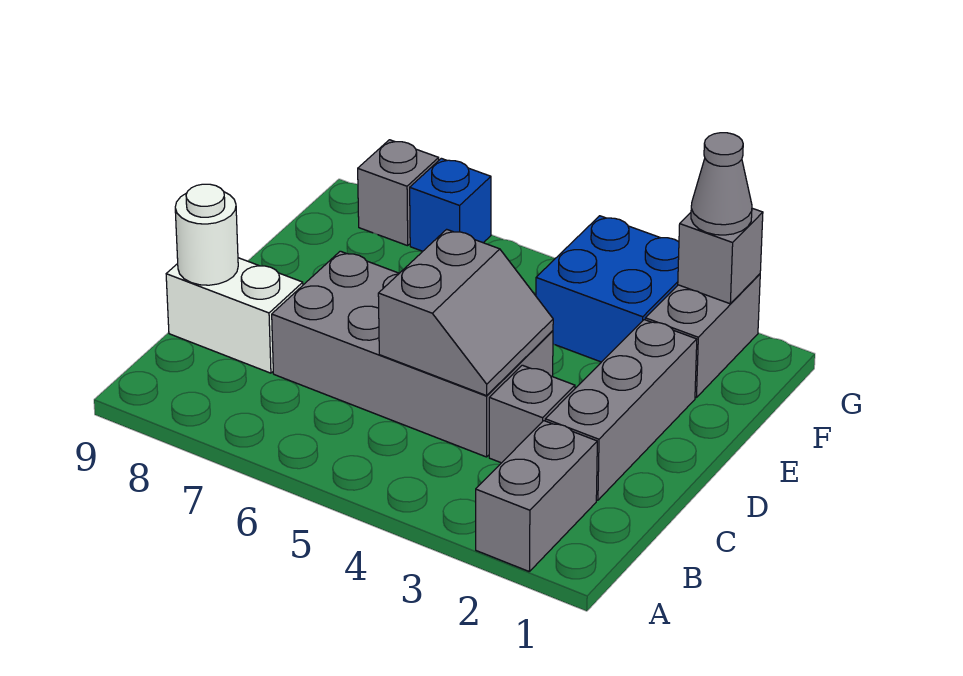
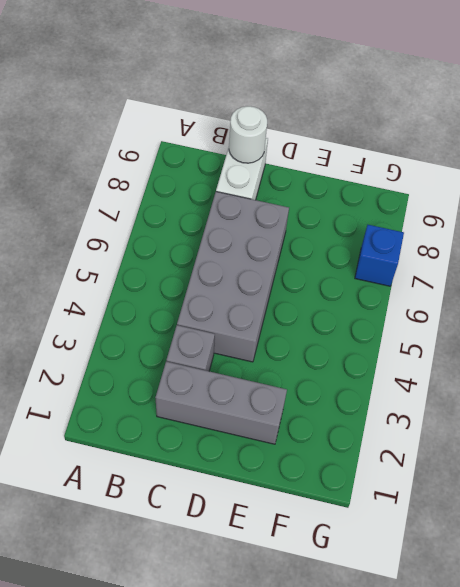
none -> grey 1x2 brick [476,421,597,571]
none -> grey 1x2 brick [645,274,760,397]
none -> blue 2x2 brick [536,216,679,362]

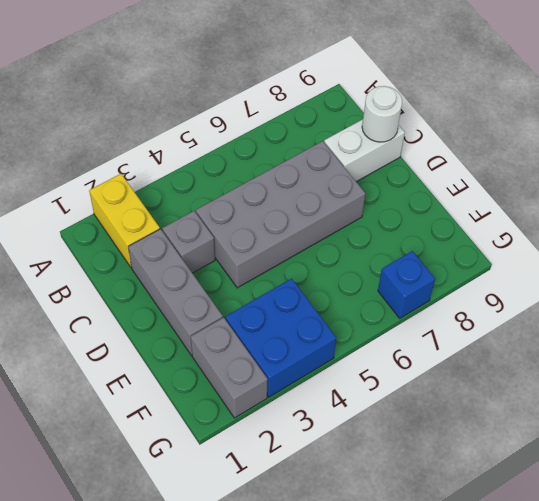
yellow 1x2 brick [89,174,160,268] -> grey 1x2 brick [476,421,597,571]
none -> grey 1x1 brick [358,140,439,246]
none -> grey 2x2 slope [378,229,553,396]
none -> grey 1x1 brick [678,208,763,304]

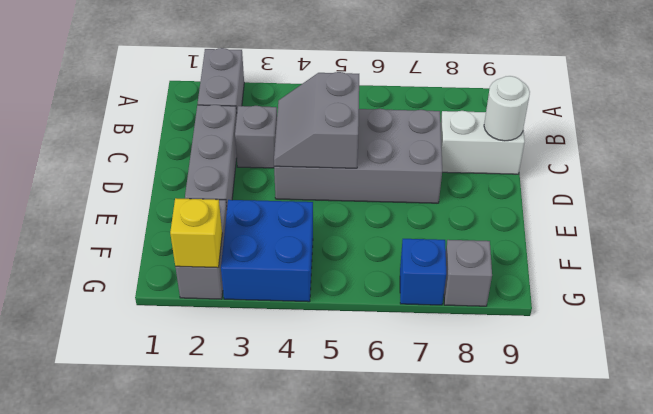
yellow 1x1 brick [170,198,222,268] -> grey 1x1 brick [678,208,763,304]
none -> grey 1x1 cone [691,133,752,235]

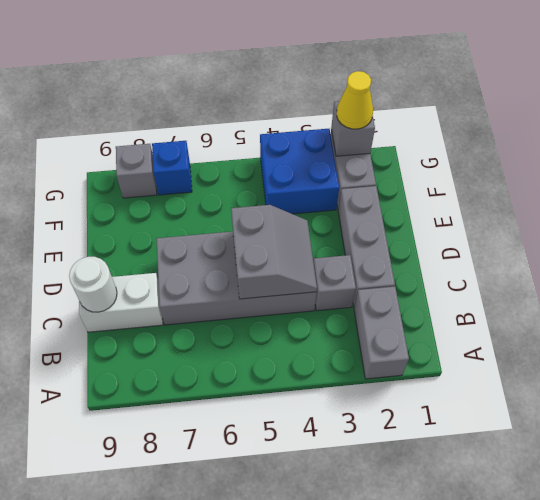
yellow 1x1 cone [337,71,373,129] -> grey 1x1 cone [691,133,752,235]

